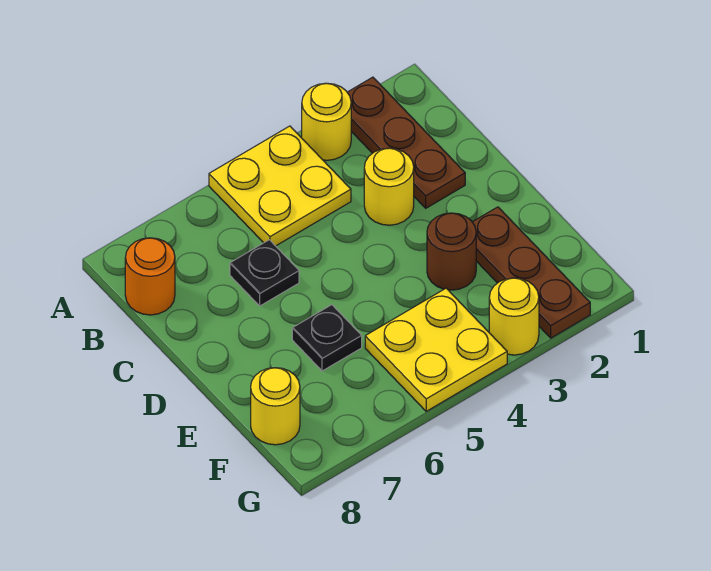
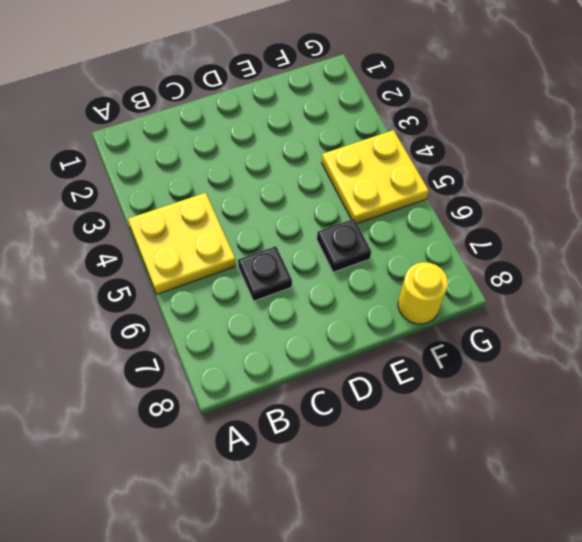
none -> brown 1x3 plate [347,77,465,208]
none -> yellow 1x1 round brick [302,83,351,160]
none -> orange 1x1 round brick [125,238,175,315]

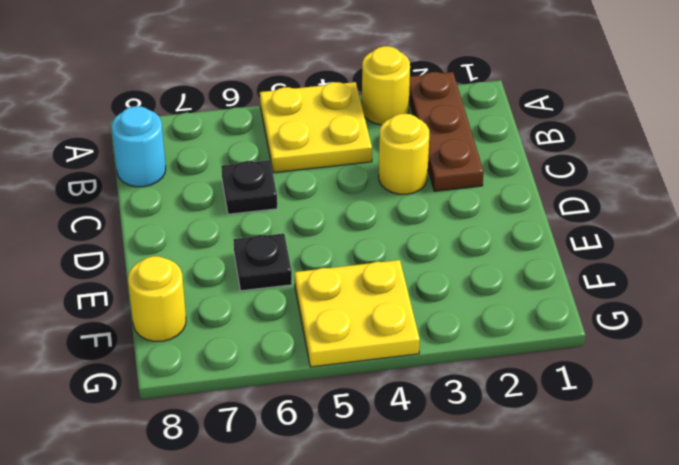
cyan 1x1 round brick [112,106,166,187] -> orange 1x1 round brick [125,238,175,315]
none -> brown 1x3 plate [473,207,590,338]
none -> brown 1x1 round brick [427,213,476,290]
none -> yellow 1x1 round brick [489,278,539,355]

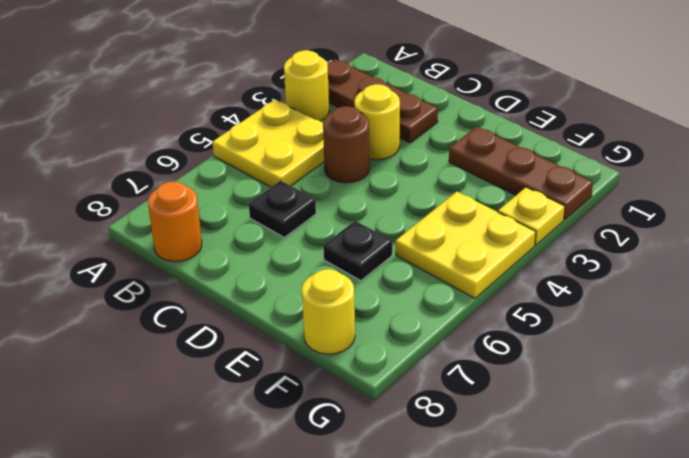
brown 1x1 round brick [323,106,370,183] -> brown 1x1 round brick moved to [427,213,476,290]
yellow 1x1 plate [498,187,565,245] -> yellow 1x1 round brick [489,278,539,355]

